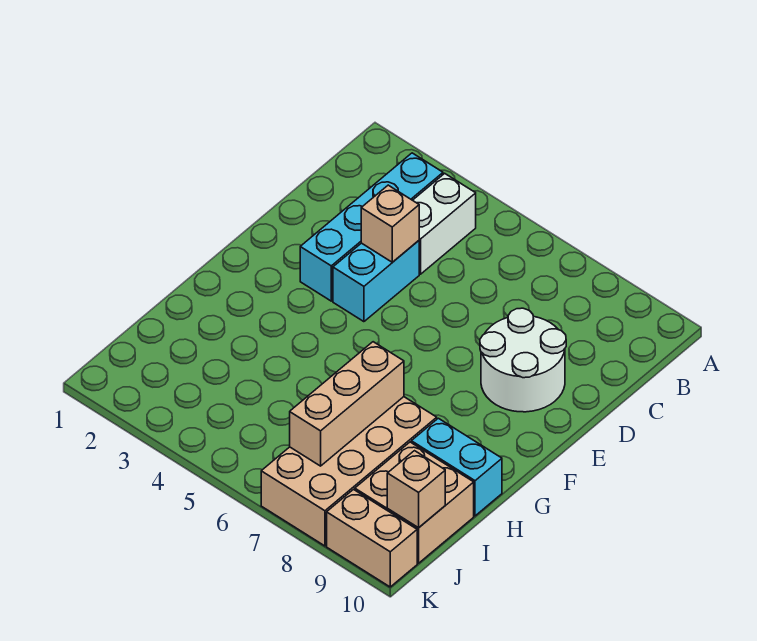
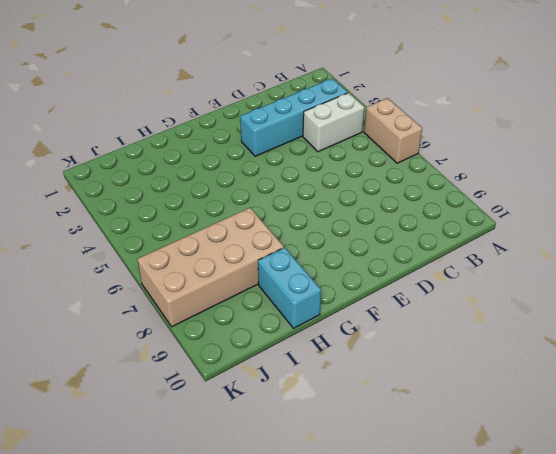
tan 1x2 brick [364,98,422,163] -> tan 1x2 brick moved to [327,490,417,587]
none -> cyan 1x2 brick [333,241,419,322]
none -> white 2x2 round brick [480,308,566,412]

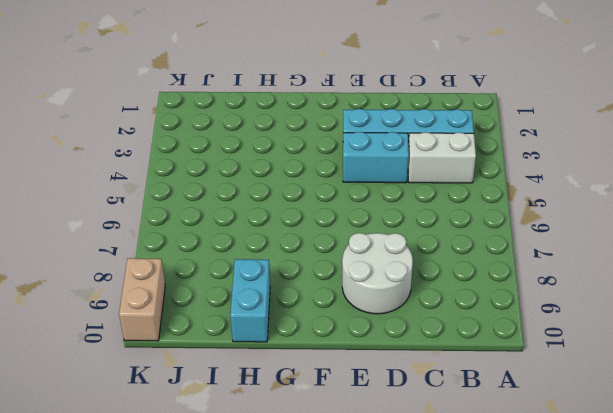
none -> tan 2x4 brick [261,397,437,546]
none -> tan 2x2 brick [355,442,474,563]

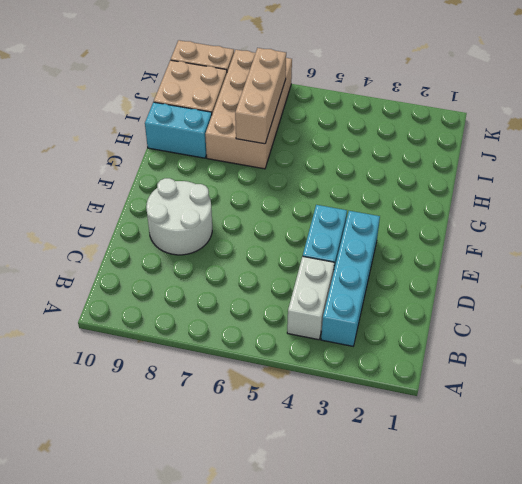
none -> tan 1x1 brick [361,185,419,262]
none -> tan 1x1 brick [387,451,445,528]

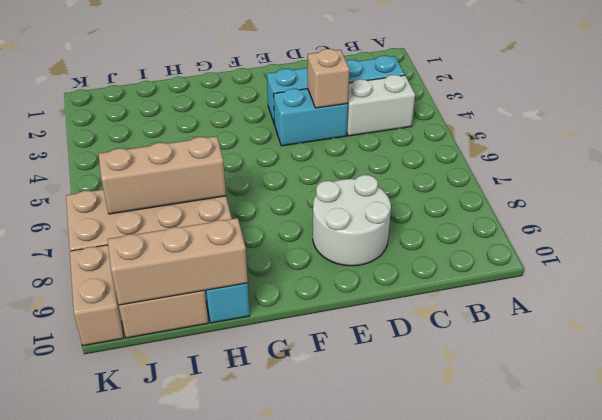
tan 1x3 brick [108,218,248,305] -> tan 1x1 brick [387,451,445,528]

